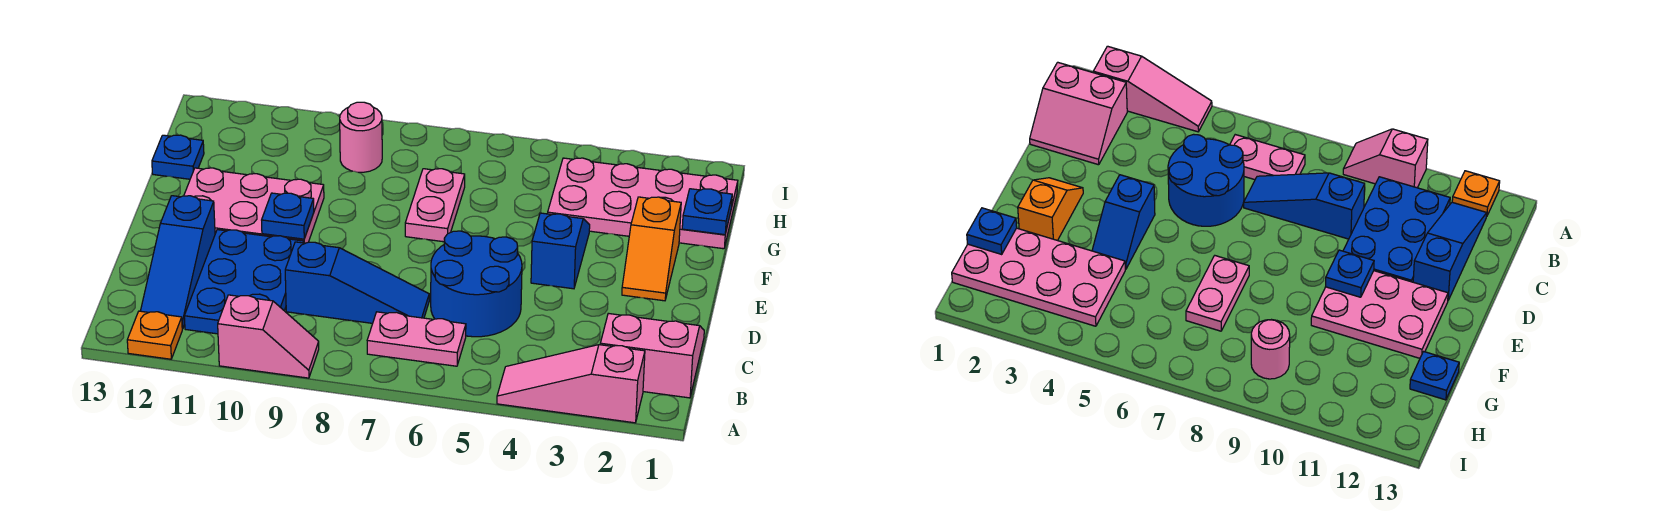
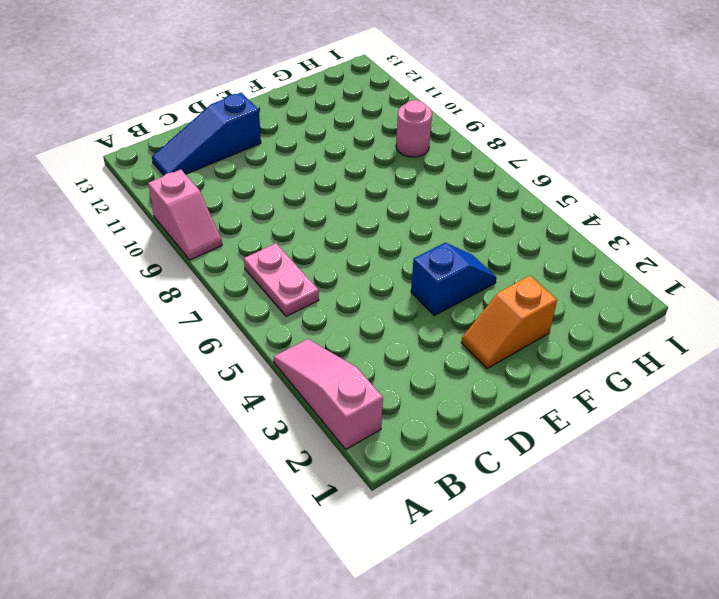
none -> orange 1x1 plate [127,311,182,359]
none -> pink 2x2 slope [600,313,704,398]
none -> blue 2x3 plate [184,230,304,334]

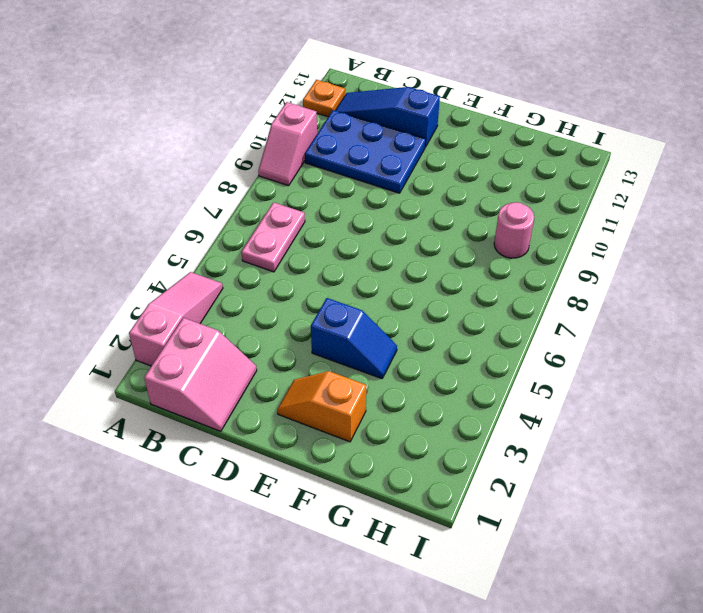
none -> blue 2x2 round brick [431,231,522,337]
none -> blue 1x3 slope [285,242,429,323]
none -> pink 2x3 plate [184,168,324,243]

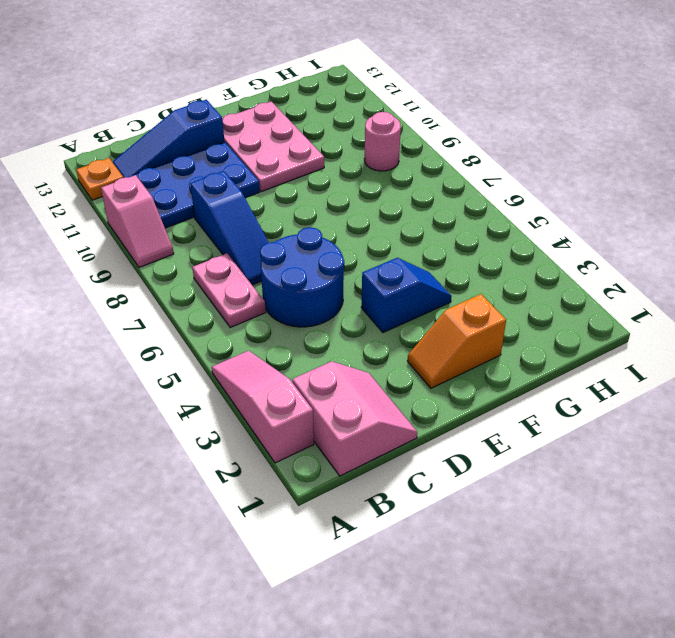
none -> pink 1x2 plate [405,169,465,242]
none -> pink 2x4 plate [548,158,738,249]
none -> blue 1x1 plate [152,135,204,179]

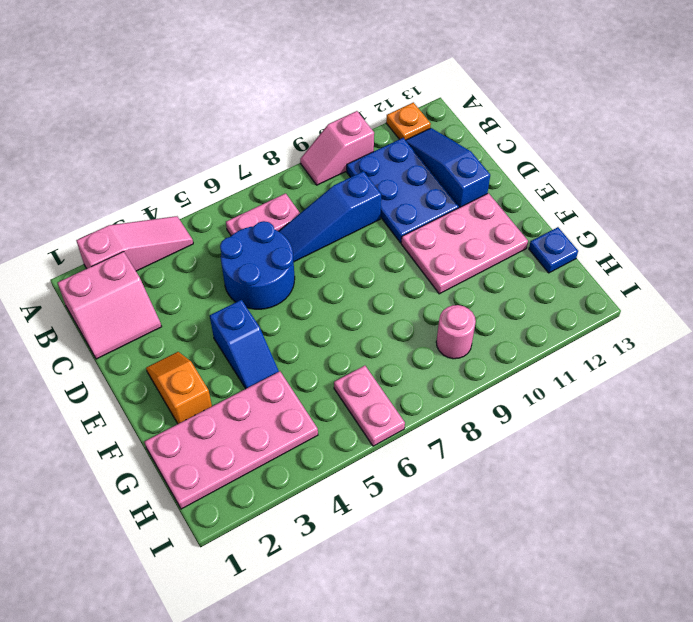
pink 1x2 plate [334,366,405,446] -> pink 1x2 plate moved to [405,169,465,242]
none -> blue 1x1 plate [262,193,314,239]
none -> blue 1x1 plate [682,189,732,235]

